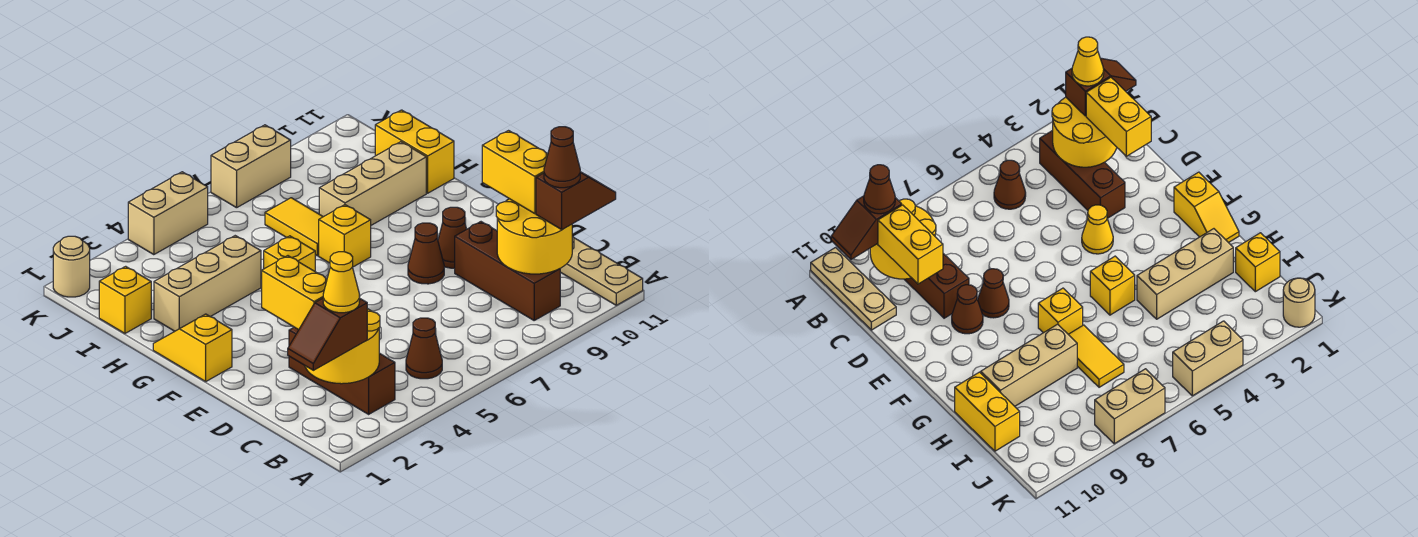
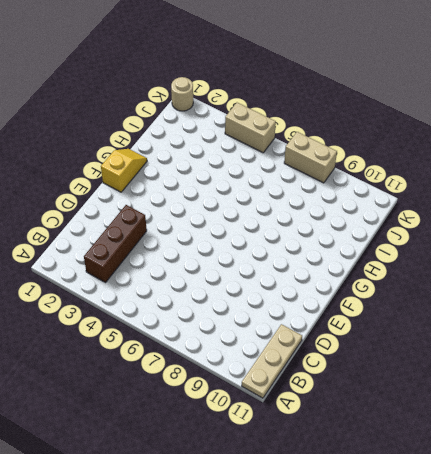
none -> brown 1x1 cone [406,318,442,379]
none -> brown 1x3 brick [455,222,560,320]
none -> yellow 1x1 cone [1082,205,1113,254]

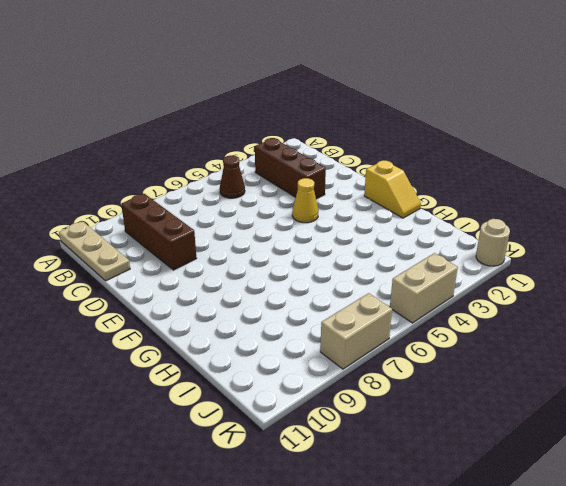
none -> brown 1x1 cone [408,223,444,284]
none -> brown 1x1 cone [438,207,467,268]
none -> yellow 1x1 brick [264,236,315,271]

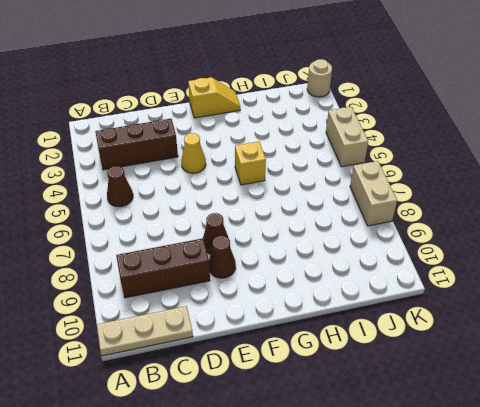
none -> yellow 1x1 brick [319,205,371,267]
none -> tan 1x3 brick [154,236,261,331]
none -> yellow 1x2 tile [265,198,323,256]

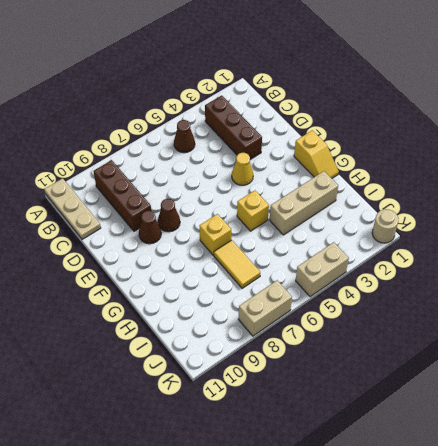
none -> tan 1x3 brick [319,142,426,225]
none -> yellow 1x2 brick [375,110,454,193]
none -> yellow 1x1 brick [99,266,151,333]

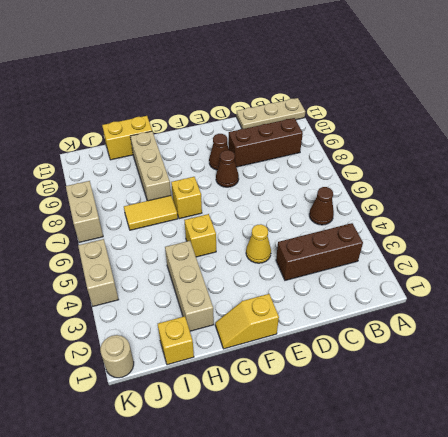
none -> yellow 2x2 round brick [305,309,380,384]
none -> yellow 2x2 round brick [496,199,572,274]
none -> brown 1x2 slope [288,298,367,370]

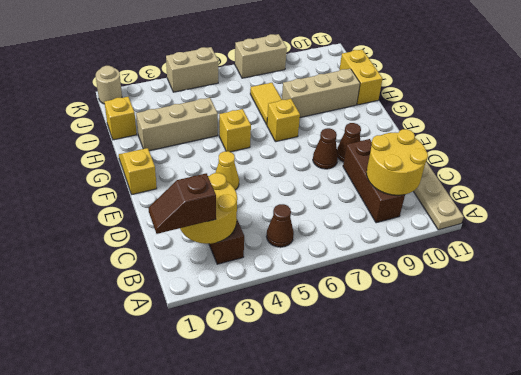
none -> brown 1x2 slope [536,172,616,230]
none -> yellow 1x2 brick [262,256,327,330]
none -> yellow 1x2 brick [482,131,548,214]

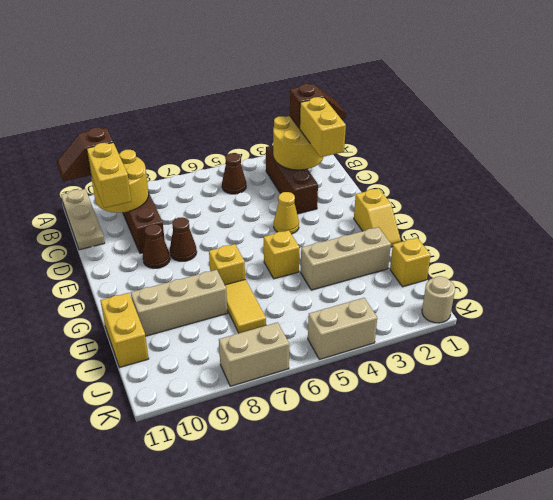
none -> yellow 1x1 cone [323,252,360,313]
none -> brown 1x1 cone [544,127,580,188]

